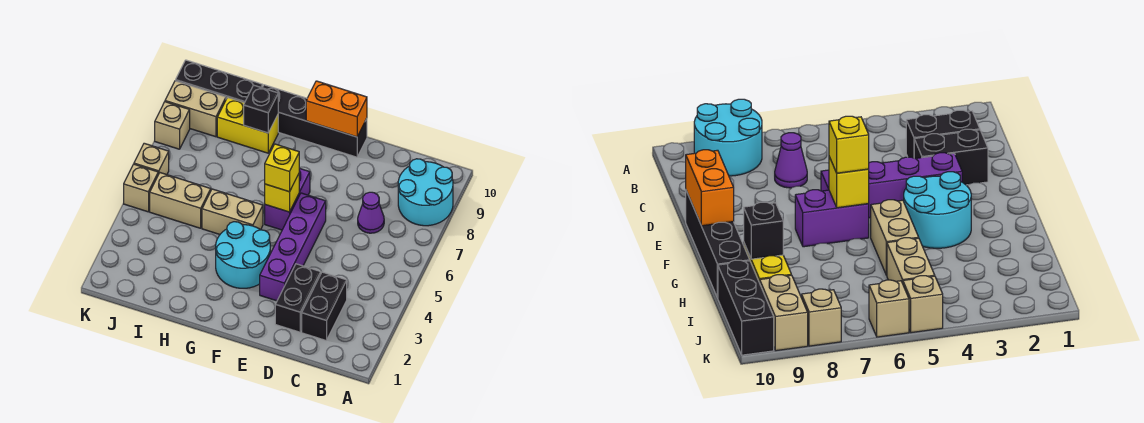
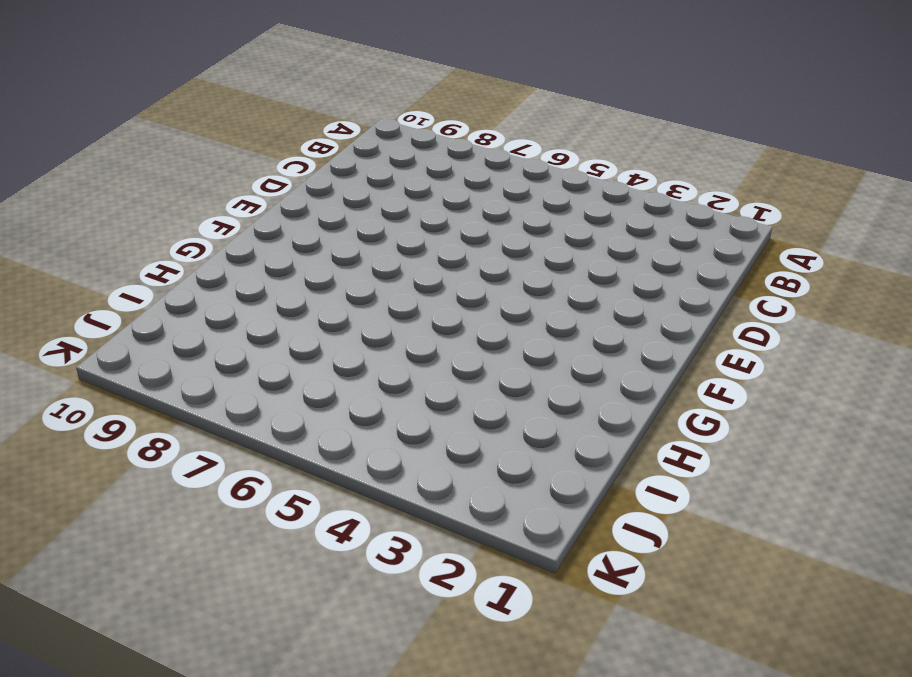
none -> cyan 2x2 round brick [398,159,453,226]
none -> black 1x2 brick [302,272,347,340]
none -> purple 1x1 cone [358,192,384,233]

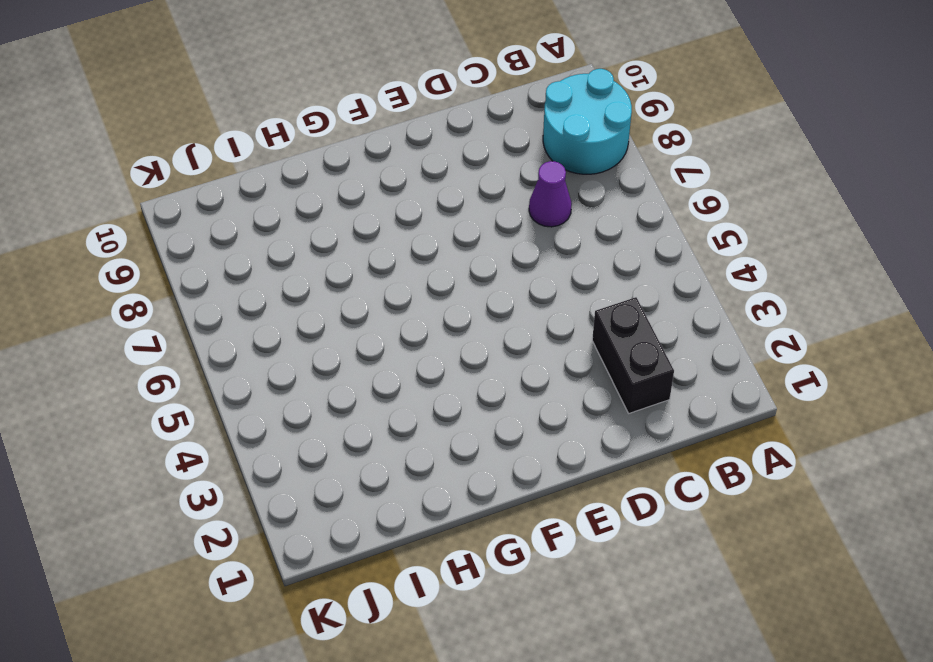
none -> black 1x2 brick [275,264,321,332]
none -> purple 1x4 brick [260,193,326,301]
none -> black 1x4 brick [262,85,367,157]

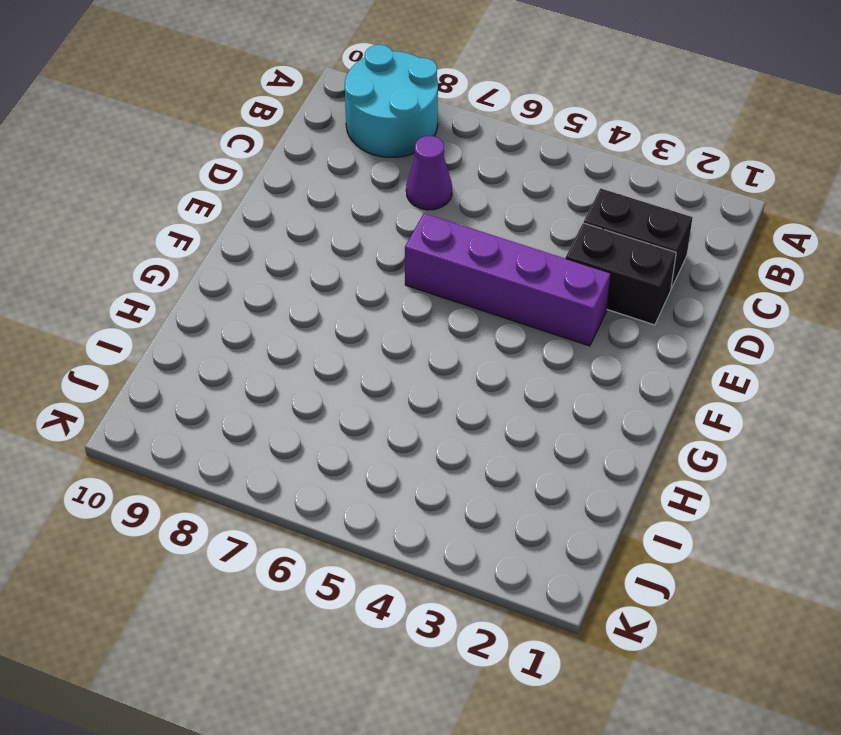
none -> black 1x4 brick [262,85,367,157]
none -> cyan 2x2 round brick [216,222,270,288]
none -> purple 1x2 brick [265,168,310,230]

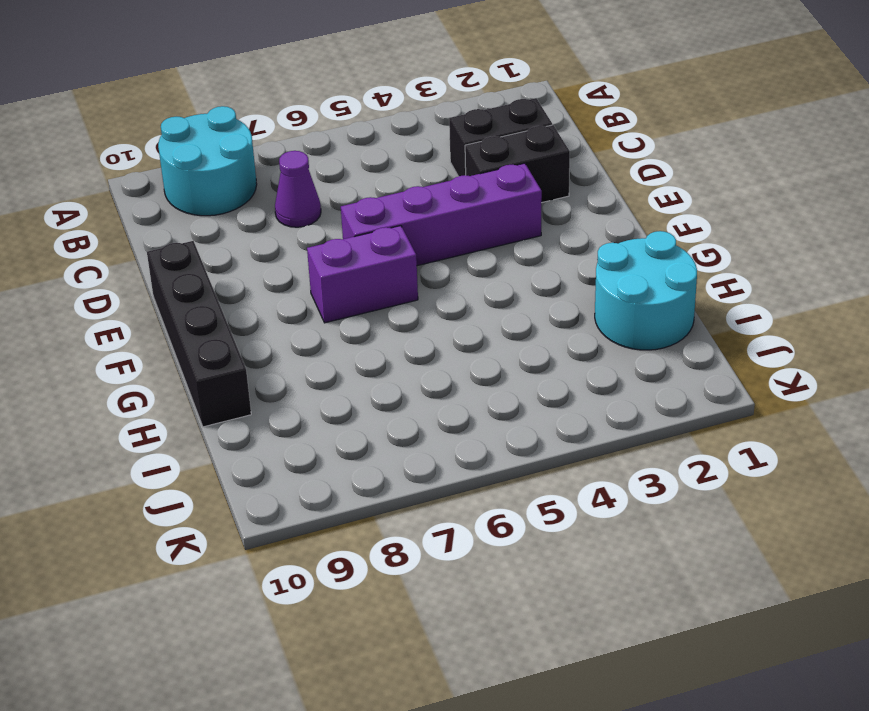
cyan 2x2 round brick [595,231,697,350] -> cyan 2x2 round brick moved to [216,222,270,288]
none -> tan 1x2 brick [202,189,263,234]
none -> yellow 1x2 brick [217,97,278,153]
none -> tan 1x2 brick [150,173,211,228]

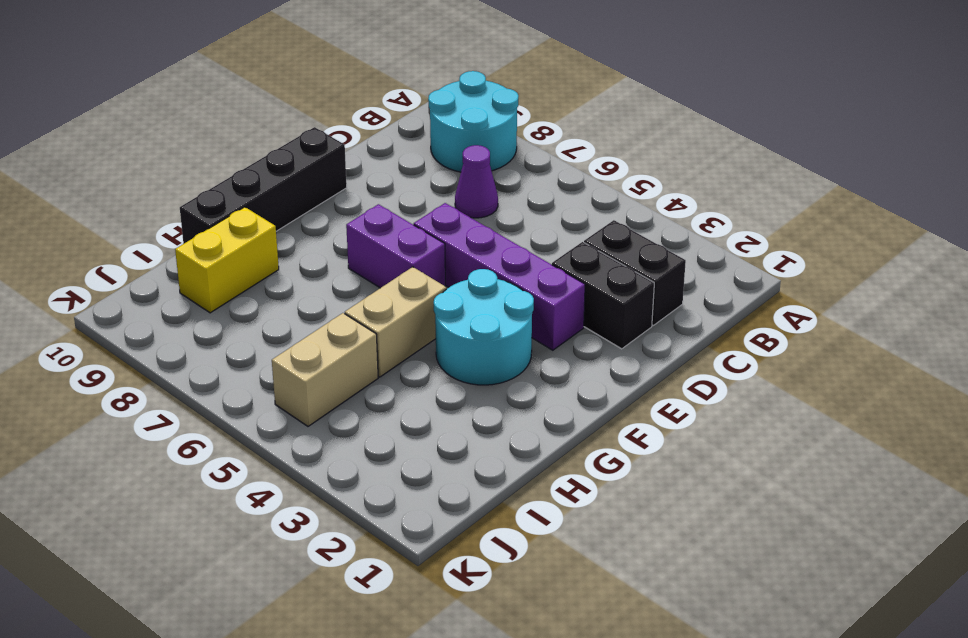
none -> black 1x3 brick [176,60,263,103]
none -> tan 1x2 brick [165,81,226,137]
none -> tan 1x1 brick [124,164,158,212]

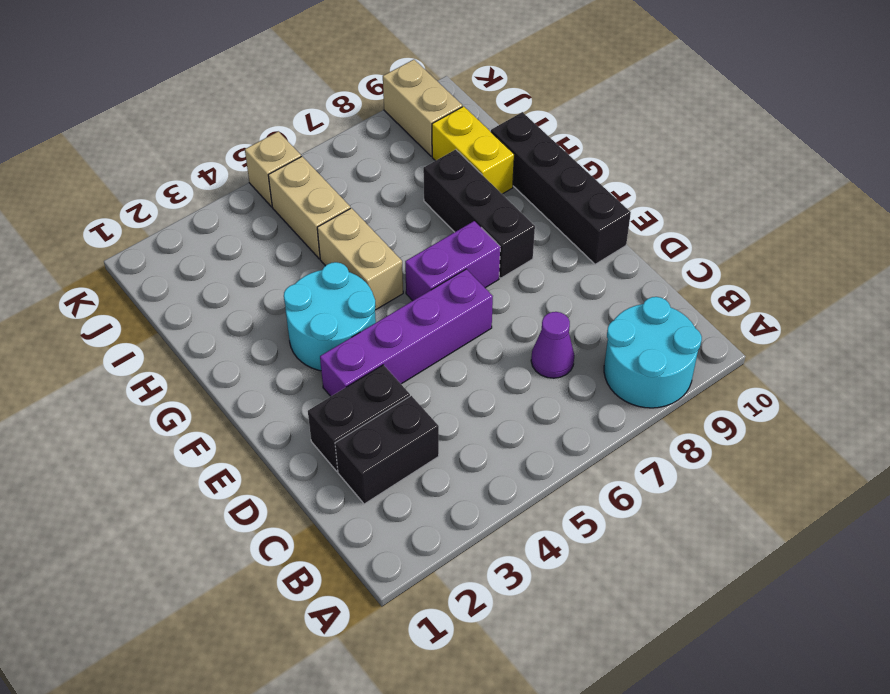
black 1x3 brick [423,150,535,278] -> black 1x3 brick moved to [176,60,263,103]
none -> tan 1x1 brick [134,143,169,175]
none -> tan 1x1 brick [155,102,190,149]
none -> orange 1x2 brick [306,81,367,137]

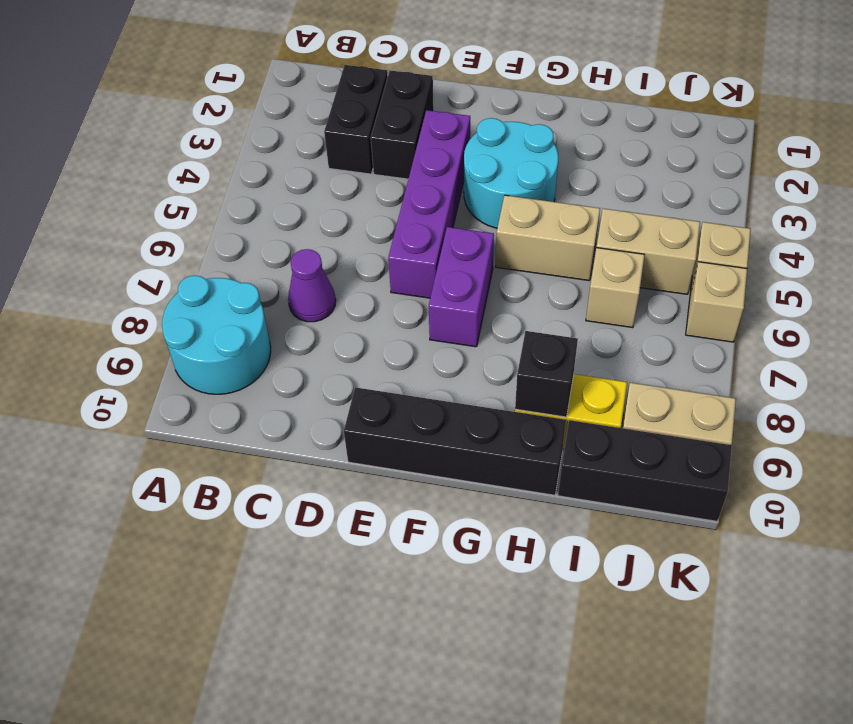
tan 1x1 brick [586,248,644,328] -> tan 1x1 brick moved to [155,102,190,149]
none -> orange 1x2 brick [306,81,367,137]
none -> yellow 1x1 brick [265,174,299,212]
none -> yellow 1x1 brick [265,144,299,192]

